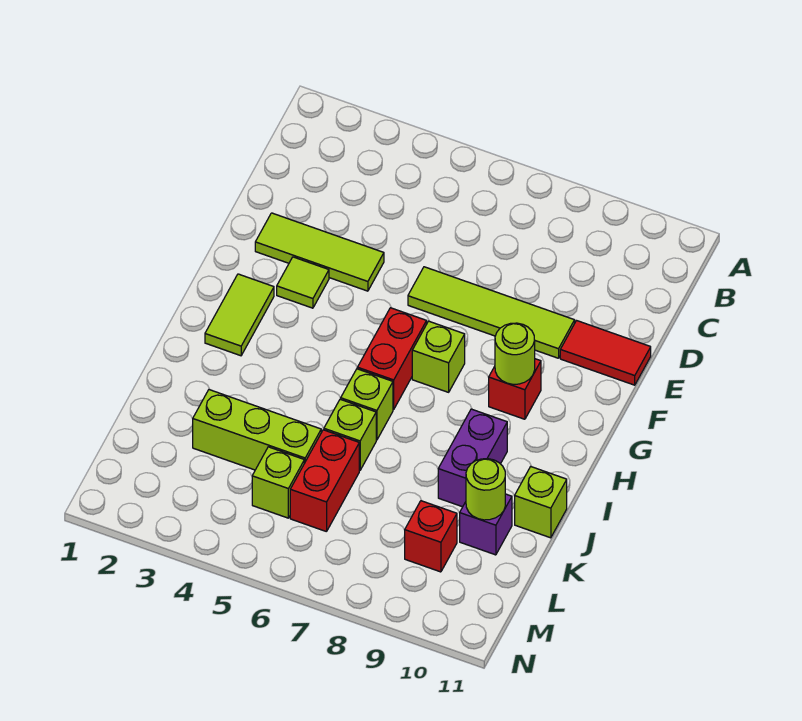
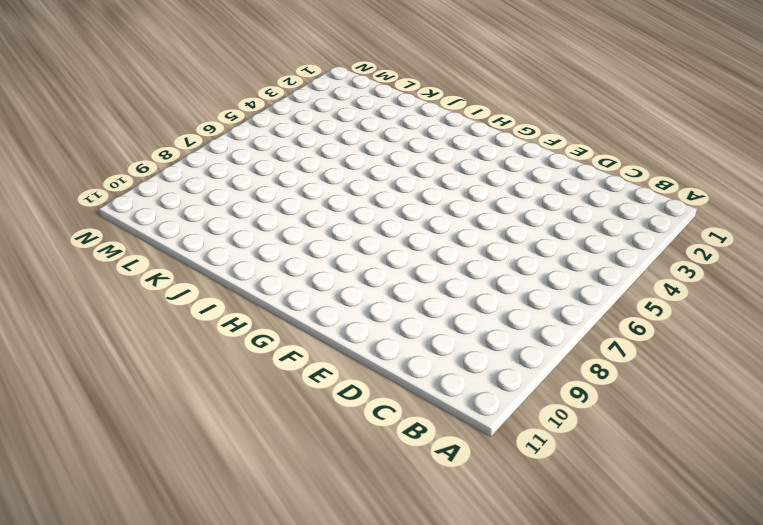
none -> lime 1x3 tile [255,213,384,291]
none -> lime 1x4 tile [408,267,575,358]
none -> red 1x2 tile [560,321,651,385]

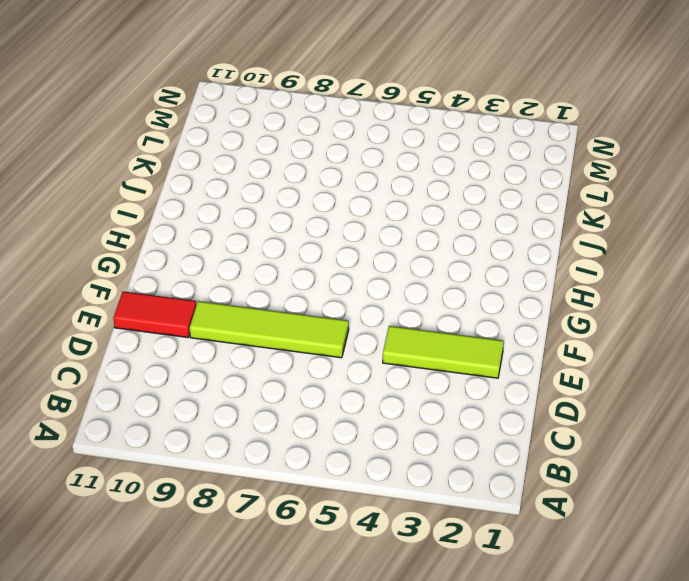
none -> lime 1x1 tile [277,257,329,308]
none -> lime 1x2 tile [205,274,274,356]
none -> red 1x2 brick [357,308,427,409]

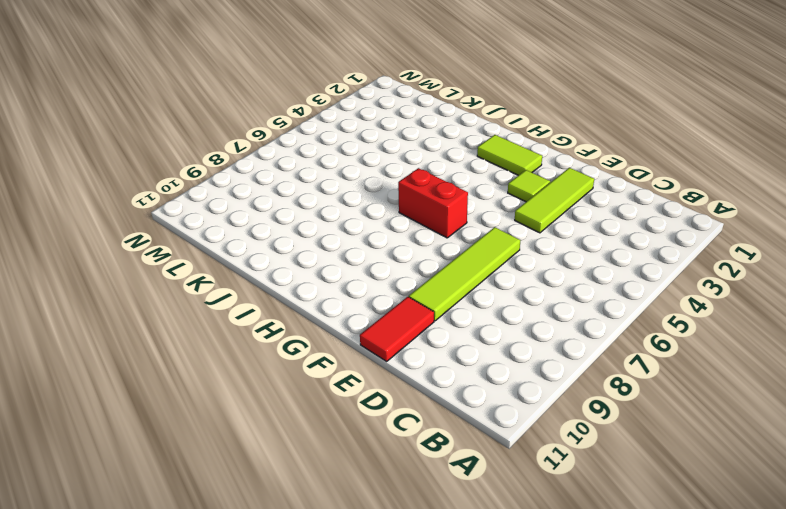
none -> lime 1x1 brick [412,321,465,392]
none -> red 1x1 brick [489,359,541,419]
none -> lime 1x1 brick [341,369,393,440]

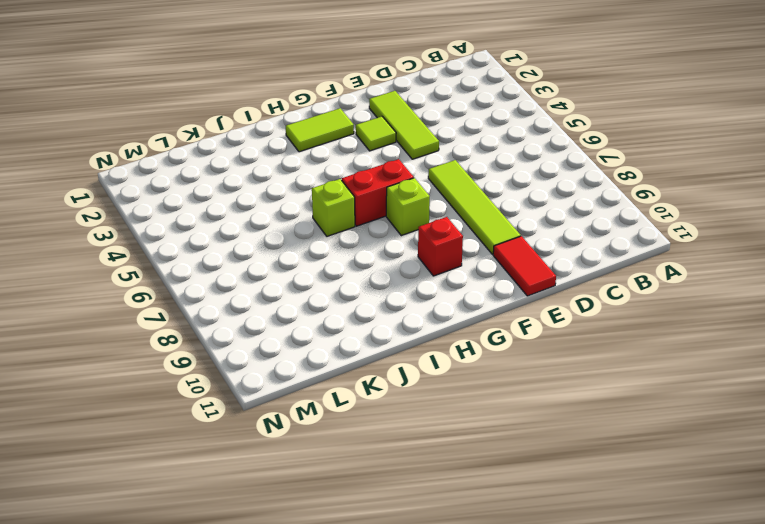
none -> purple 1x2 brick [438,409,507,507]
none -> lime 1x1 brick [324,399,376,470]
none -> lime 1x1 brick [515,467,567,538]

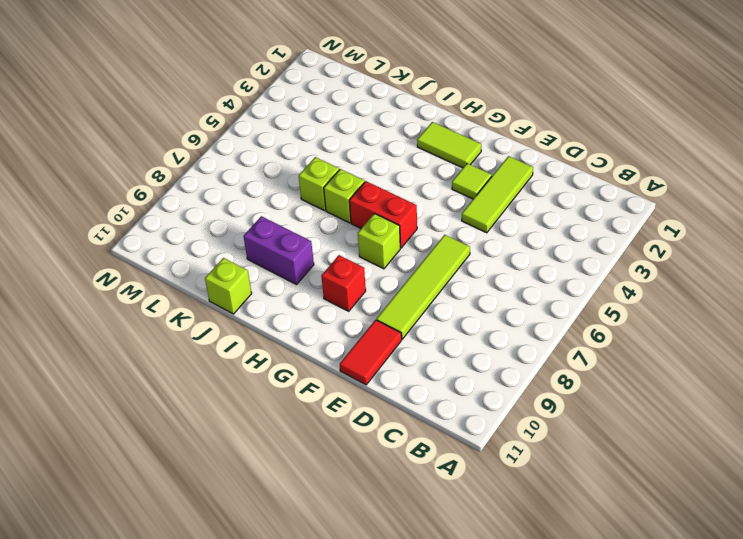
none -> lime 1x3 brick [193,390,321,470]
none -> red 1x2 brick [290,430,359,532]
none -> purple 1x1 brick [460,494,512,555]

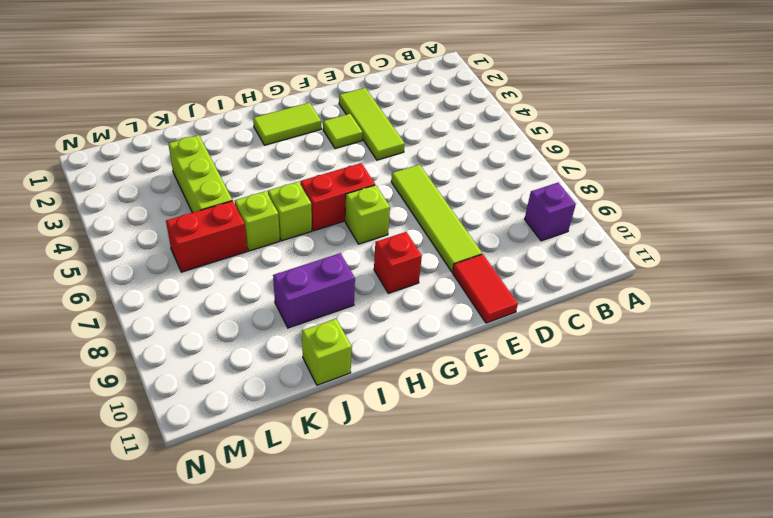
purple 1x1 brick [525,183,576,241] -> purple 1x1 brick moved to [460,494,512,555]
none -> lime 1x1 brick [252,447,304,518]
none -> red 1x1 brick [405,501,457,572]
none -> lime 1x1 round brick [495,323,535,384]

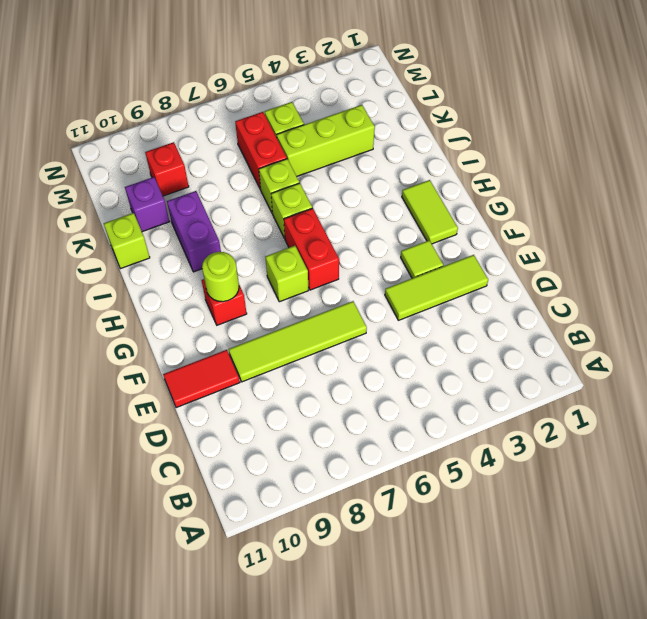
none -> lime 1x1 round brick [466,459,505,520]

